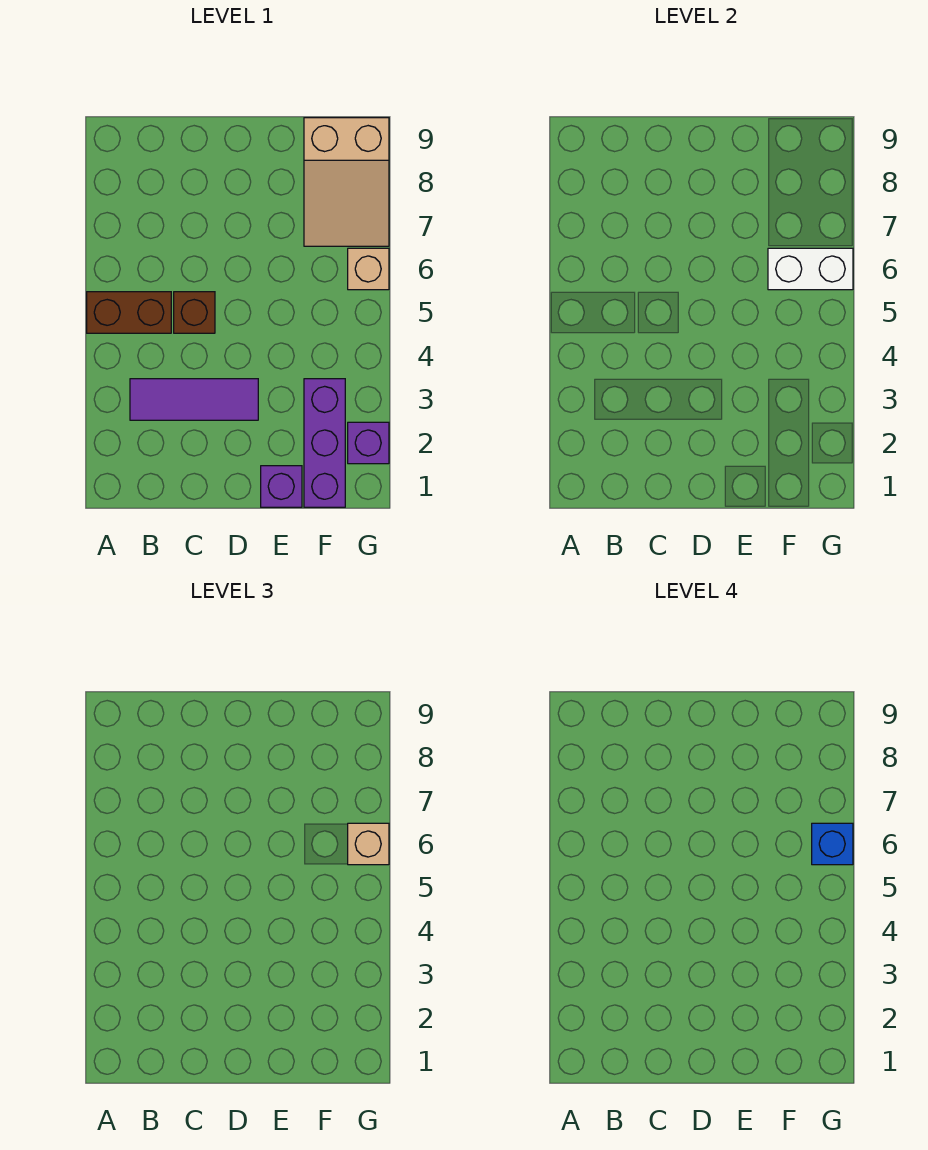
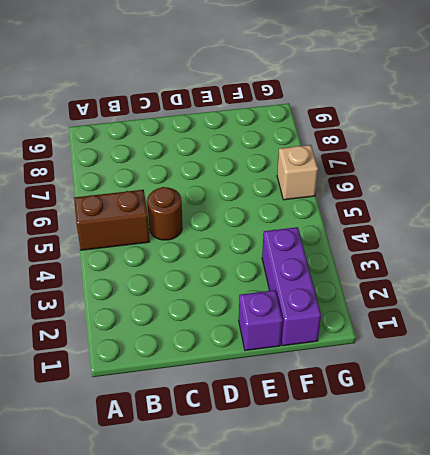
brown 1x1 round brick [147,187,182,240] -> brown 1x1 brick [174,292,215,333]
none -> purple 1x3 tile [130,379,258,420]
none -> tan 2x3 slope [304,118,389,246]

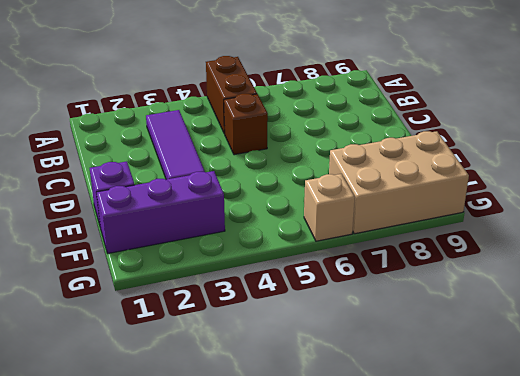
tan 2x3 brick [329,131,469,234] -> tan 2x3 slope [304,118,389,246]
none -> purple 1x1 brick [348,422,389,464]
none -> white 1x2 brick [768,248,853,290]

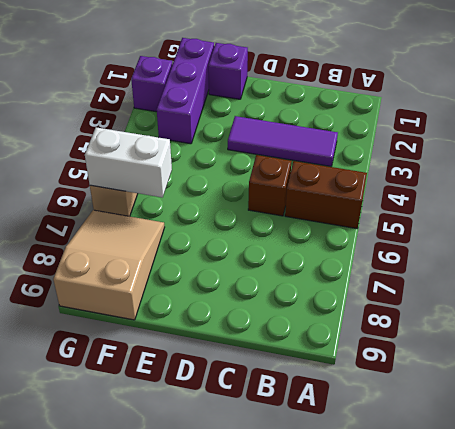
none -> tan 1x1 brick [348,823,389,865]
none -> blue 1x1 brick [812,823,853,865]

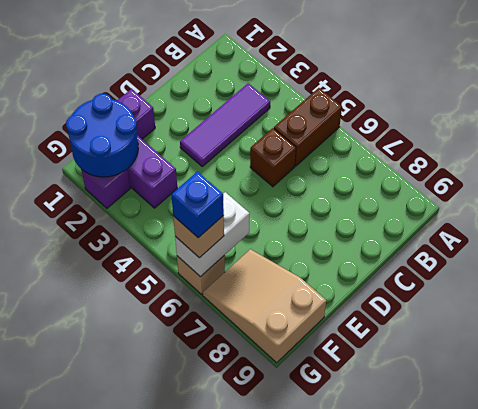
blue 2x2 round brick [66,94,138,177] -> none

